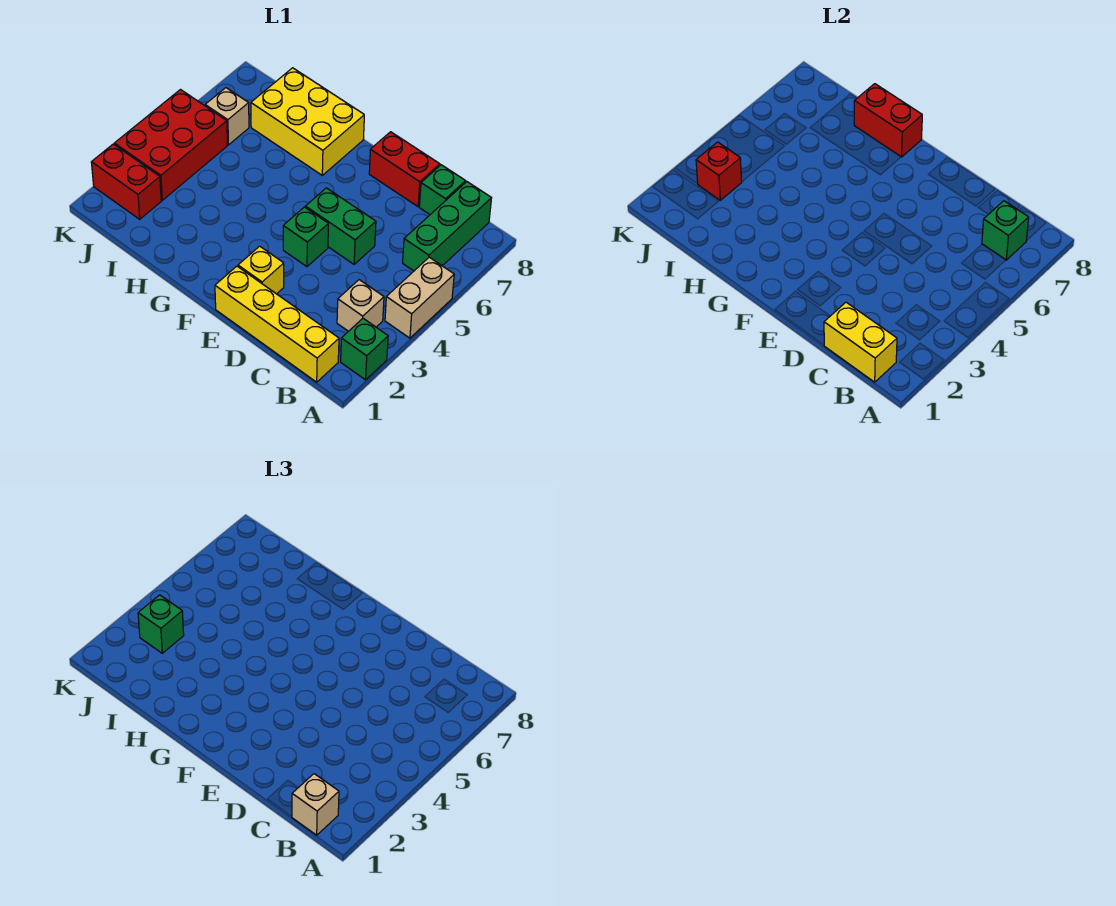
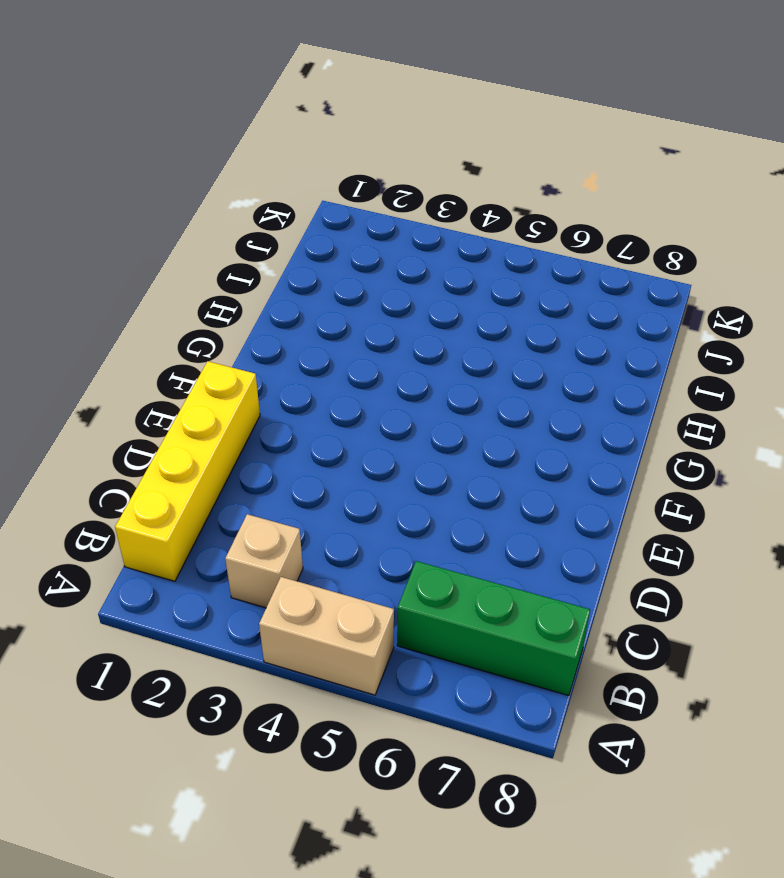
none -> green 1x1 brick [341,318,388,380]
none -> green 1x1 brick [419,165,466,214]
none -> green 1x2 brick [305,188,376,264]

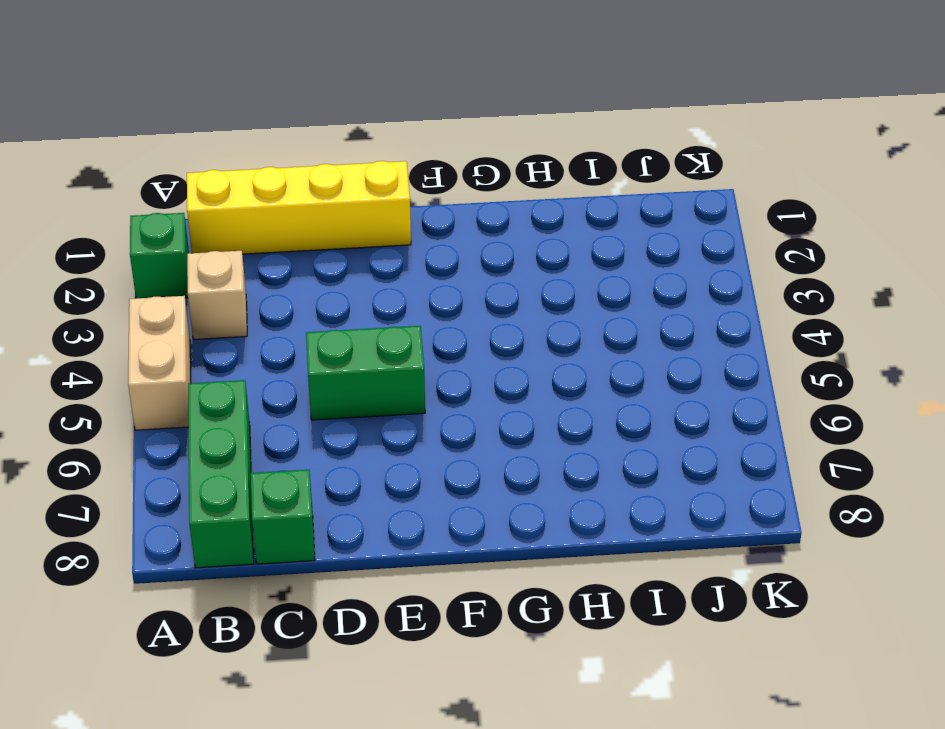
none -> red 1x2 brick [369,132,440,207]
none -> yellow 1x1 brick [238,246,284,294]
none -> green 1x1 brick [283,207,328,267]

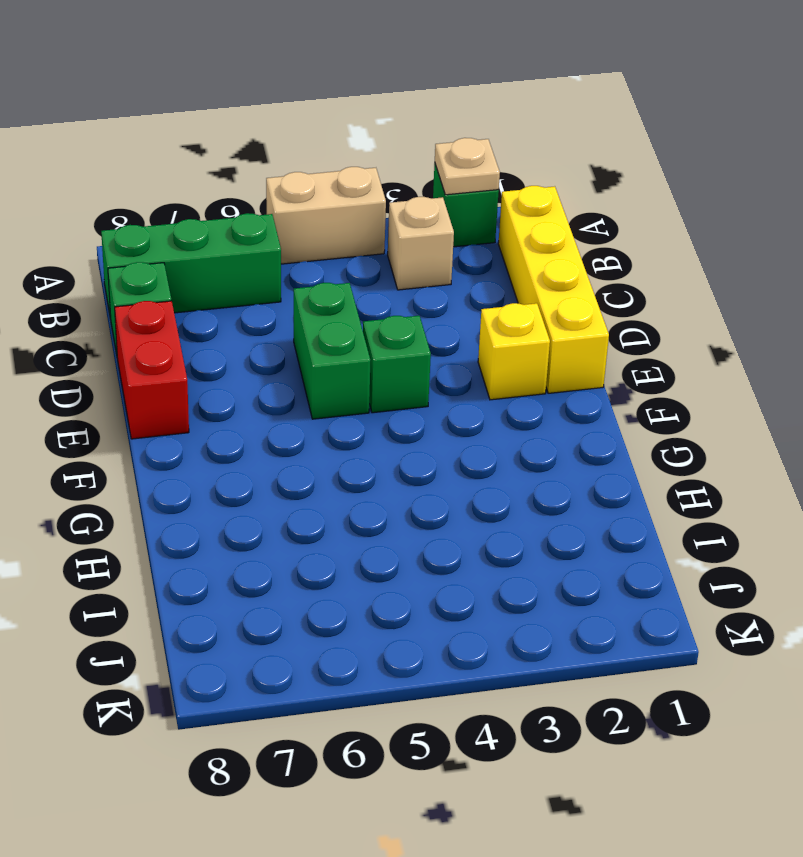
tan 1x1 plate [435,138,500,195] -> none
none -> yellow 2x3 brick [251,68,364,175]
none -> red 1x2 brick [91,144,161,219]
none -> red 2x3 brick [114,90,227,200]

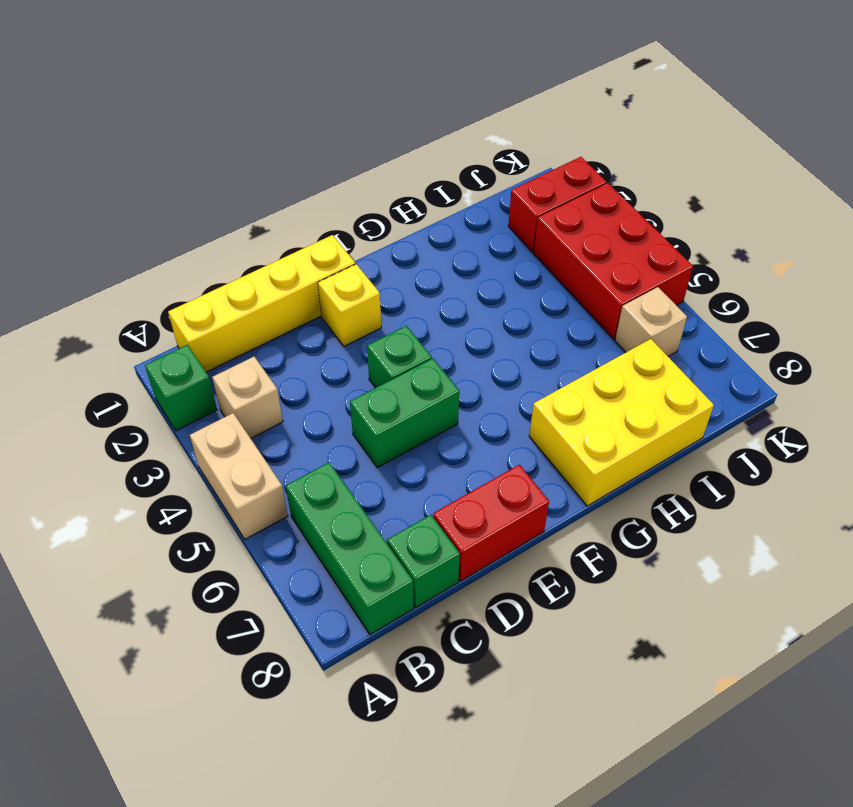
none -> yellow 1x2 brick [824,302,897,382]
none -> green 1x1 brick [982,201,1029,260]
none -> red 1x2 brick [854,84,922,157]

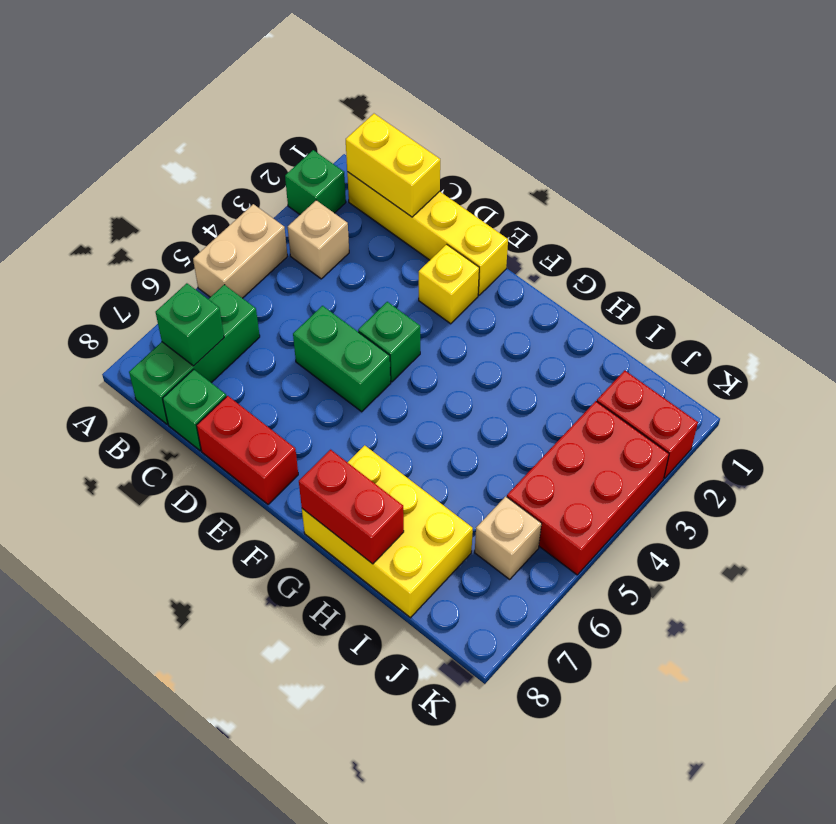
none -> red 1x1 brick [696,142,742,200]
none -> tan 1x1 brick [292,774,339,835]
none -> green 1x1 brick [138,595,184,653]

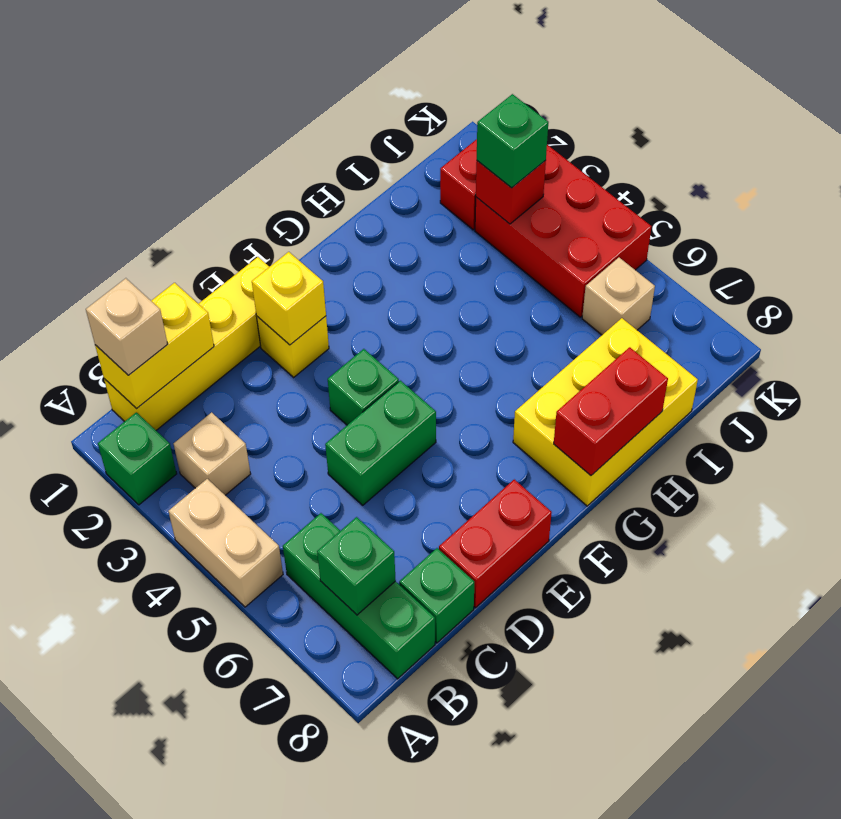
yellow 1x1 brick [252,252,326,345] -> none

